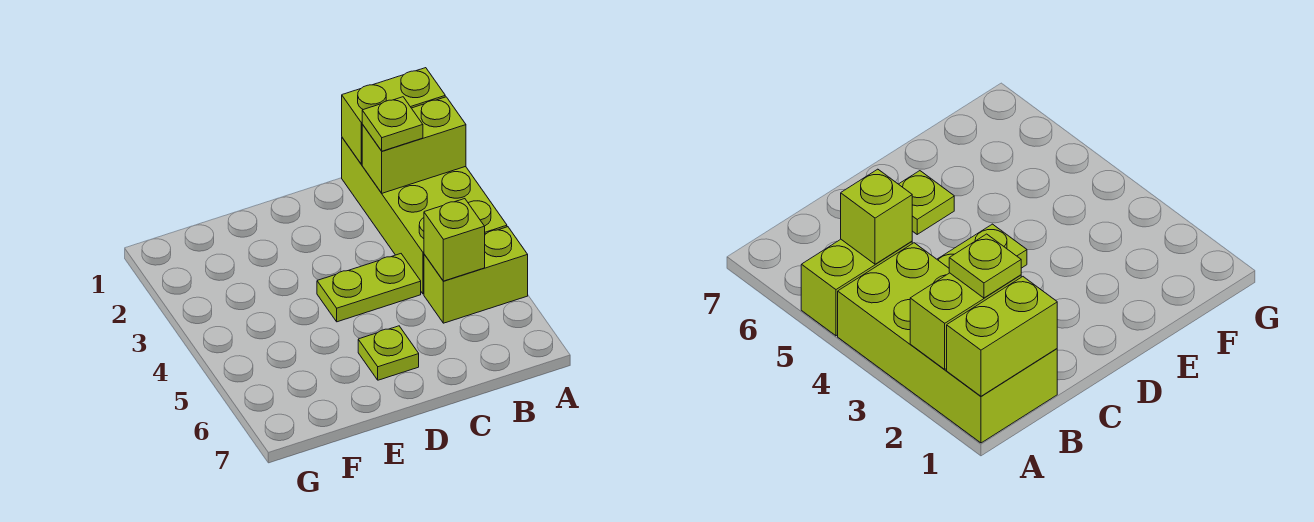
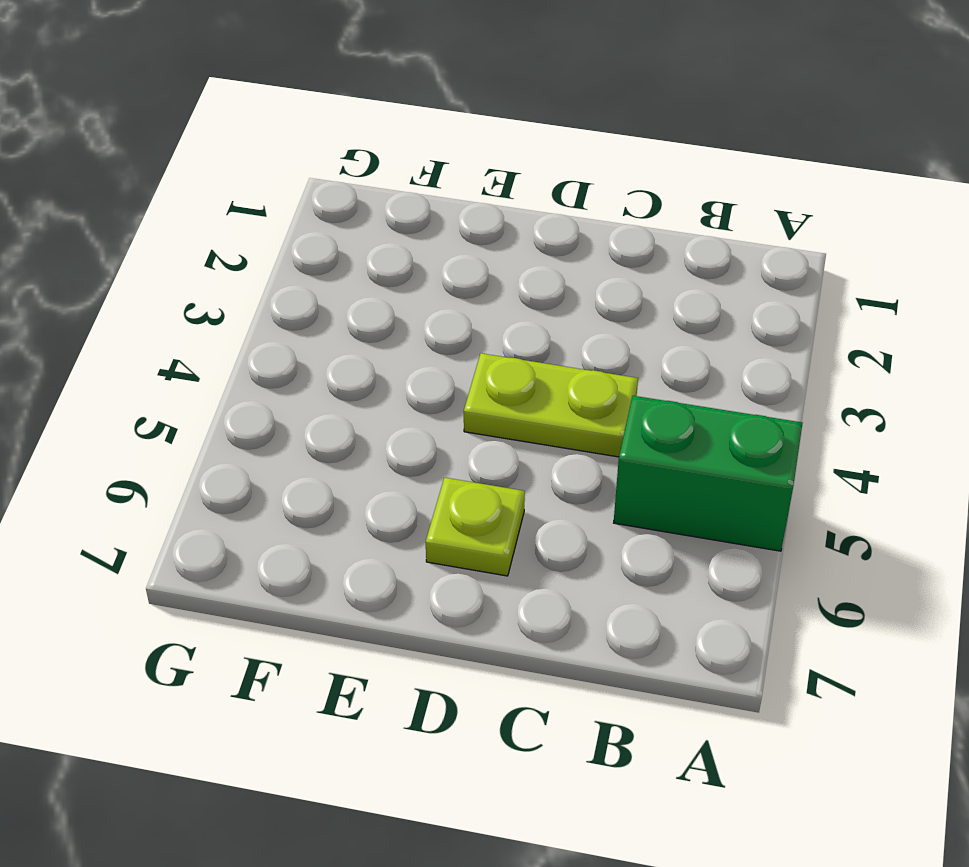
green 1x2 brick [614,396,803,551] -> lime 1x2 brick [424,227,528,323]
none -> lime 2x4 brick [342,138,507,294]
none -> lime 1x2 brick [342,68,445,164]

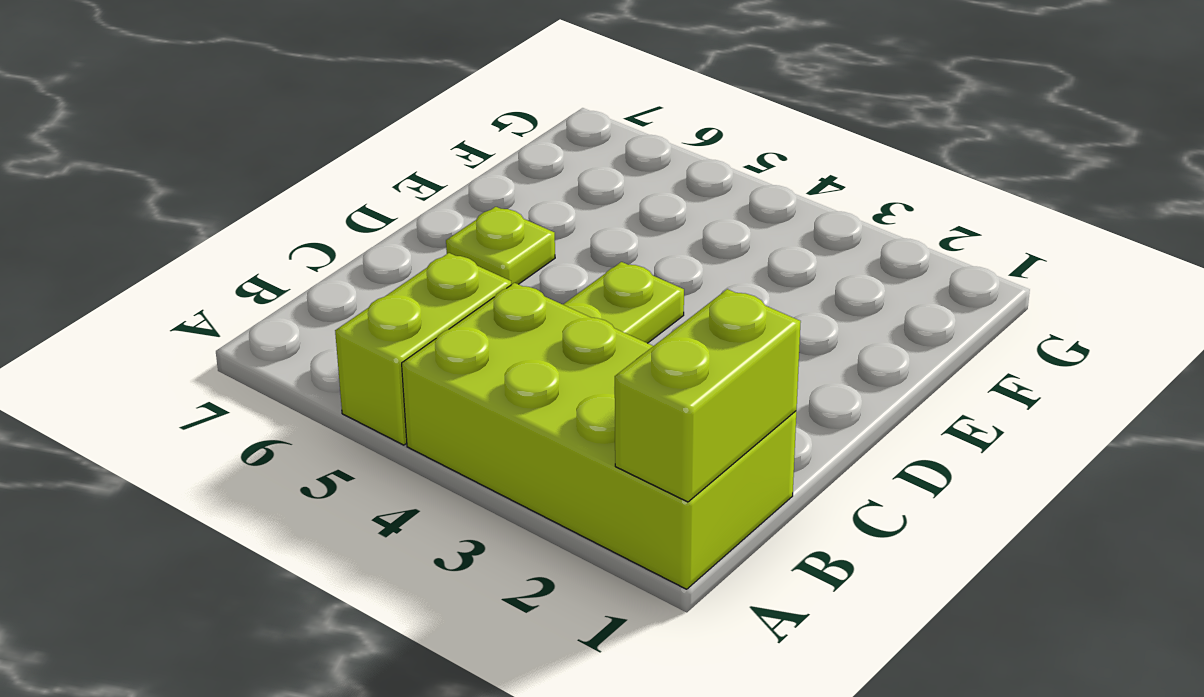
none -> lime 1x2 brick [362,97,466,193]
none -> lime 1x1 brick [424,199,485,281]

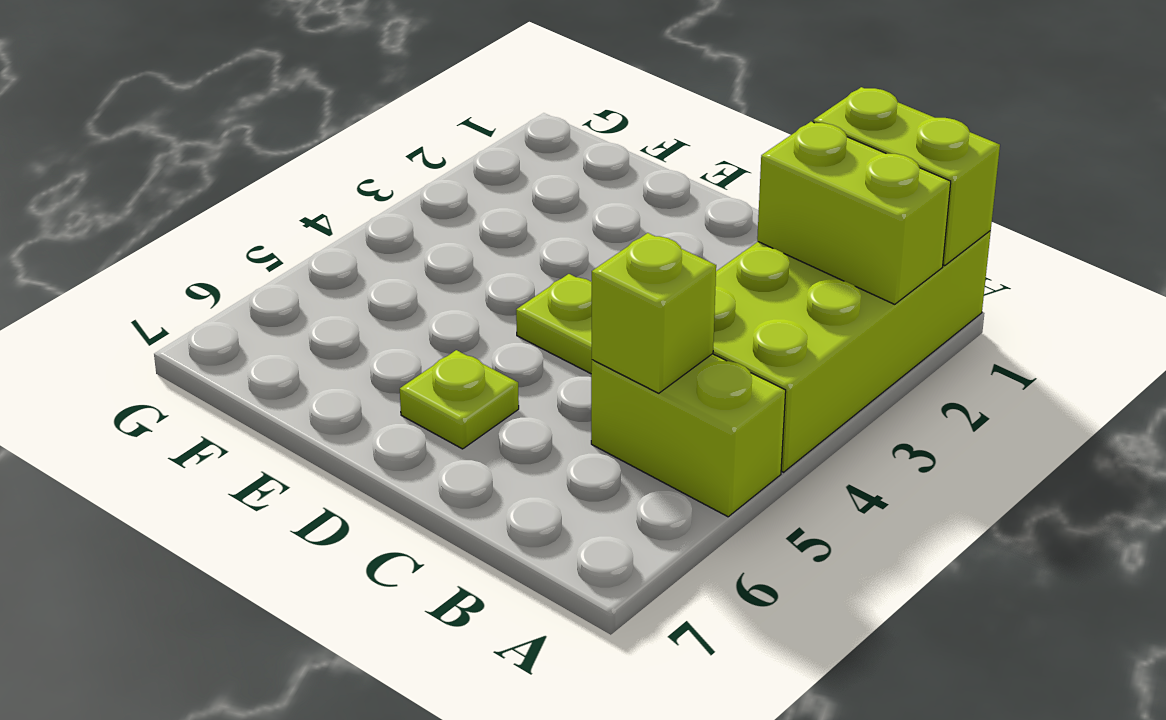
none -> lime 1x1 plate [362,97,423,151]

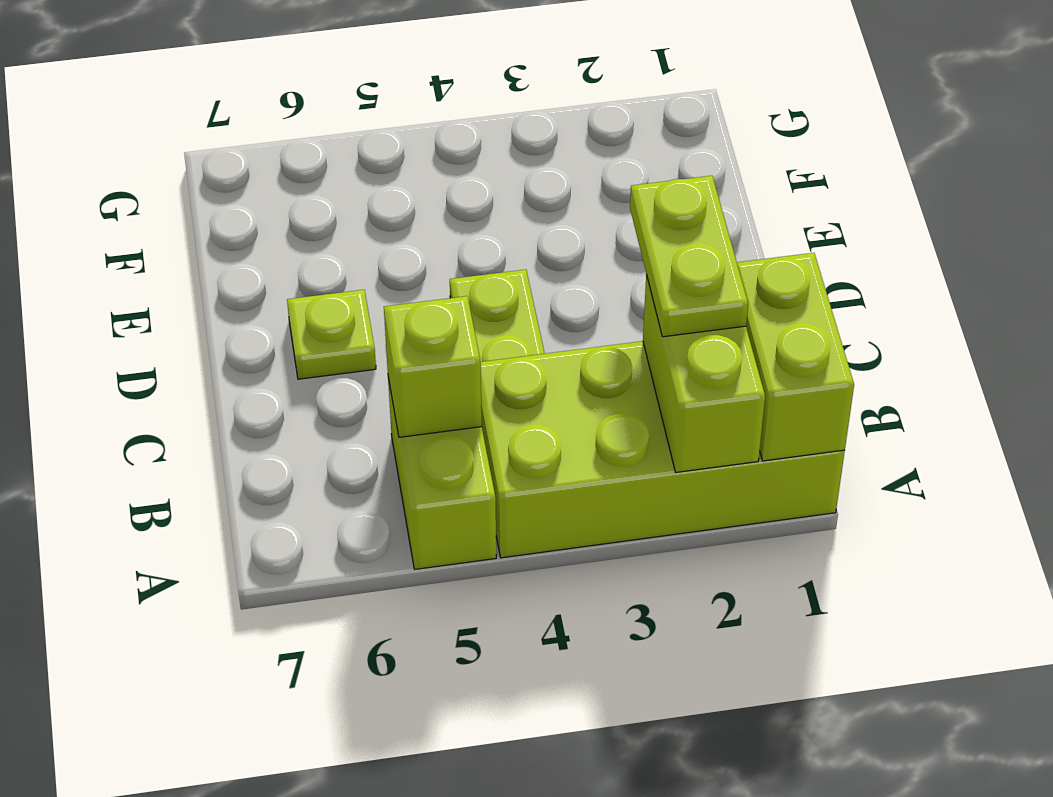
lime 1x2 plate [630,176,748,337] -> lime 1x1 plate [362,97,423,151]

